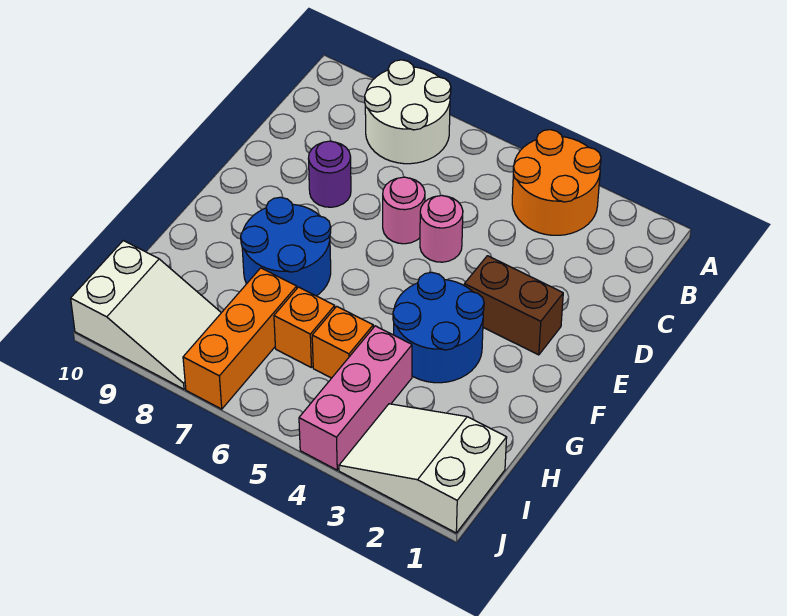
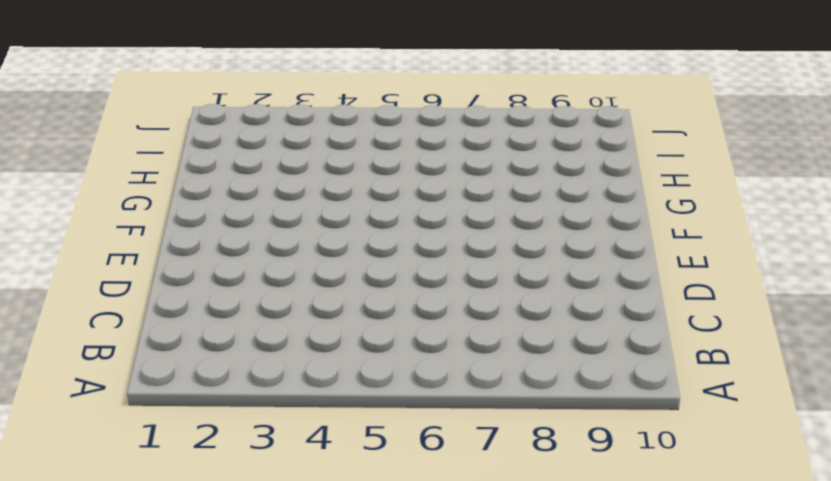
none -> orange 2x2 round brick [512,130,601,235]
none -> white 2x2 round brick [365,60,451,164]
none -> pink 1x1 round brick [420,196,463,262]

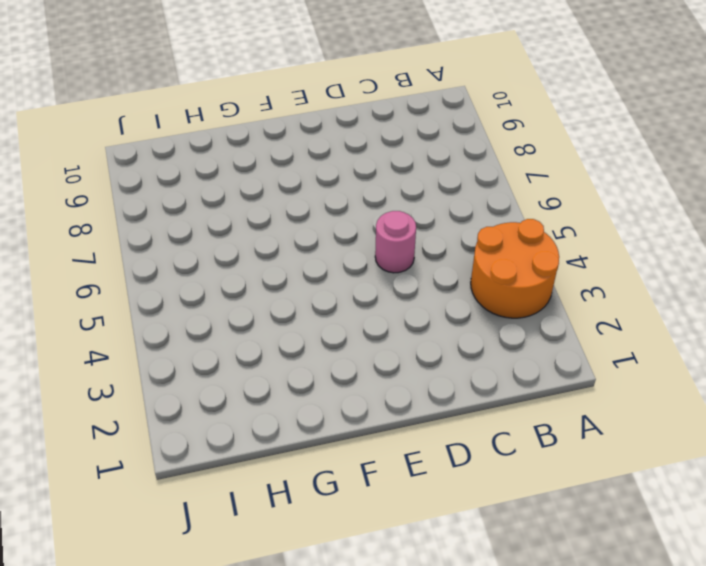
none -> white 2x2 round brick [365,60,451,164]
none -> pink 1x1 round brick [383,177,425,244]
none -> purple 1x1 round brick [308,141,351,207]

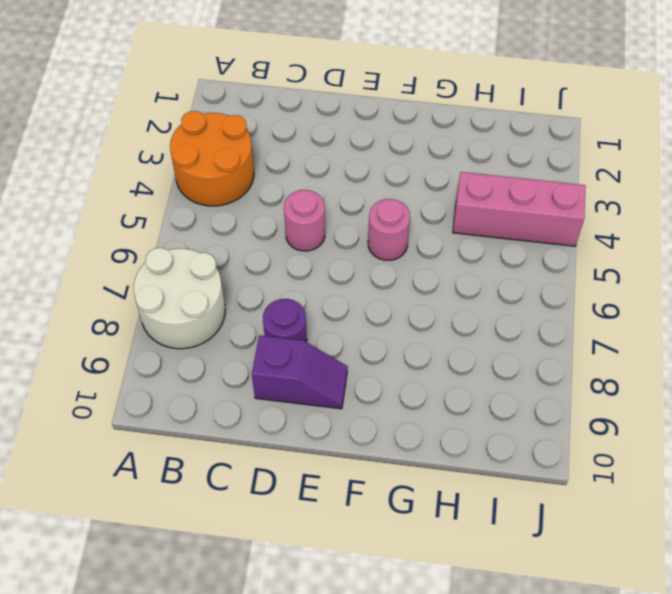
purple 1x2 slope [252,335,348,409] -> none
pink 1x1 round brick [368,199,410,260] -> pink 1x1 round brick moved to [383,177,425,244]
none -> brown 1x2 brick [464,256,563,355]
none -> blue 2x2 round brick [393,272,484,383]
none -> blue 2x2 round brick [241,197,331,296]

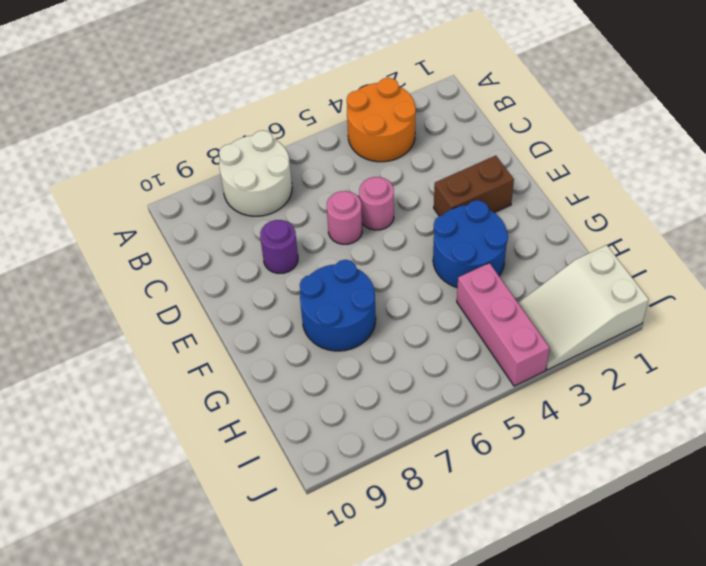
none -> orange 1x1 brick [312,306,373,378]
none -> orange 1x1 brick [274,287,335,367]
none -> orange 1x3 brick [183,268,297,409]

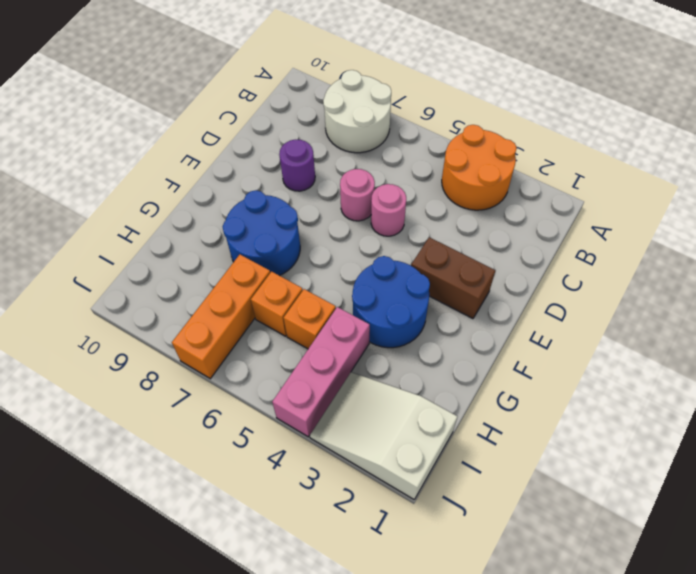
none -> white 2x3 slope [71,241,221,389]

